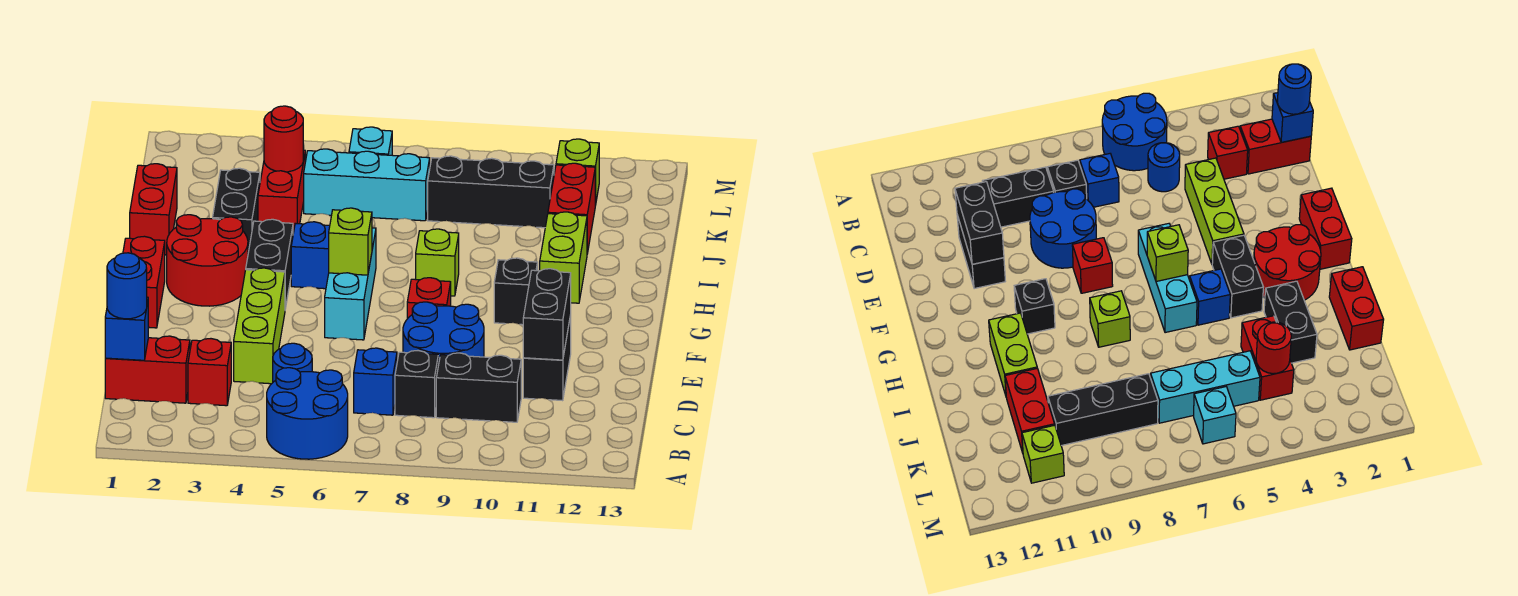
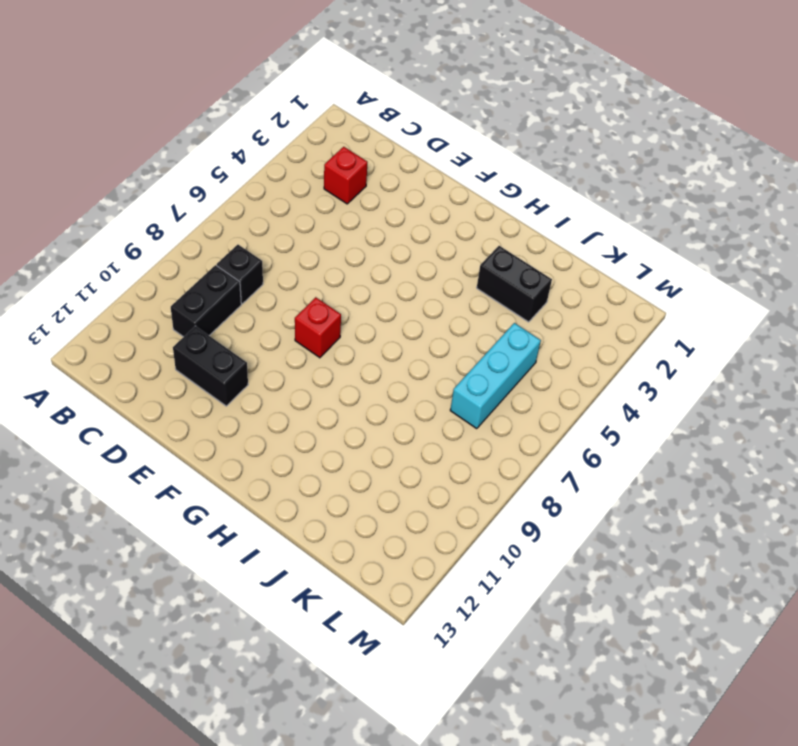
none -> blue 2x2 round brick [267,368,348,459]
none -> red 1x2 brick [105,336,190,403]
none -> blue 1x1 round brick [273,343,312,382]
none -> blue 1x1 brick [354,348,397,415]

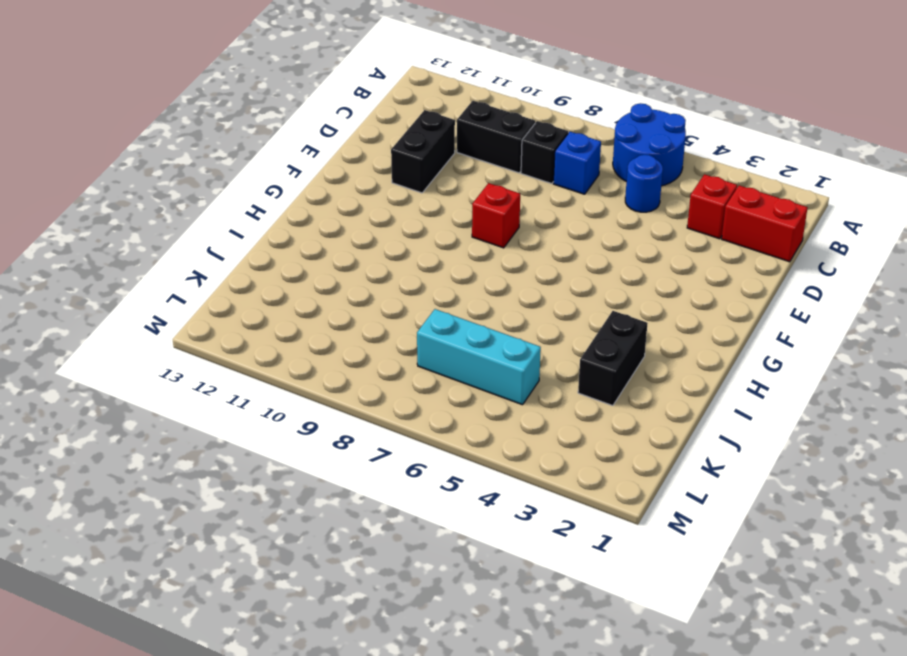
none -> lime 1x3 brick [234,268,285,384]
none -> blue 2x2 round brick [403,302,484,365]
none -> red 1x2 brick [123,236,165,328]
none -> cyan 1x3 brick [325,228,376,340]

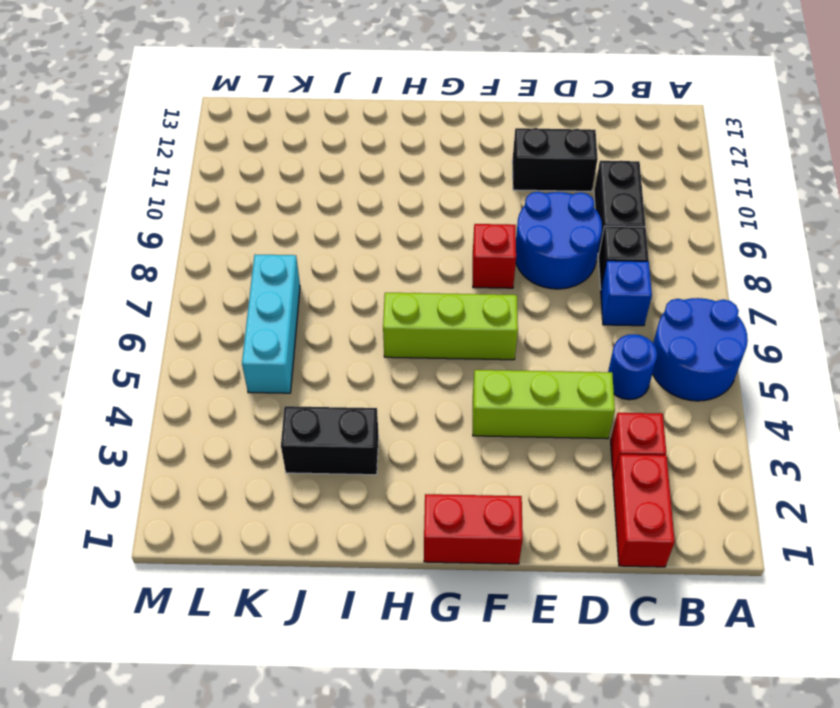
lime 1x3 brick [383,293,518,360] -> cyan 1x3 brick [325,228,376,340]
none -> red 2x2 round brick [167,215,248,306]
none -> black 1x2 brick [246,219,293,309]
none -> black 1x1 brick [494,258,538,325]
none -> blue 1x1 brick [291,222,330,289]

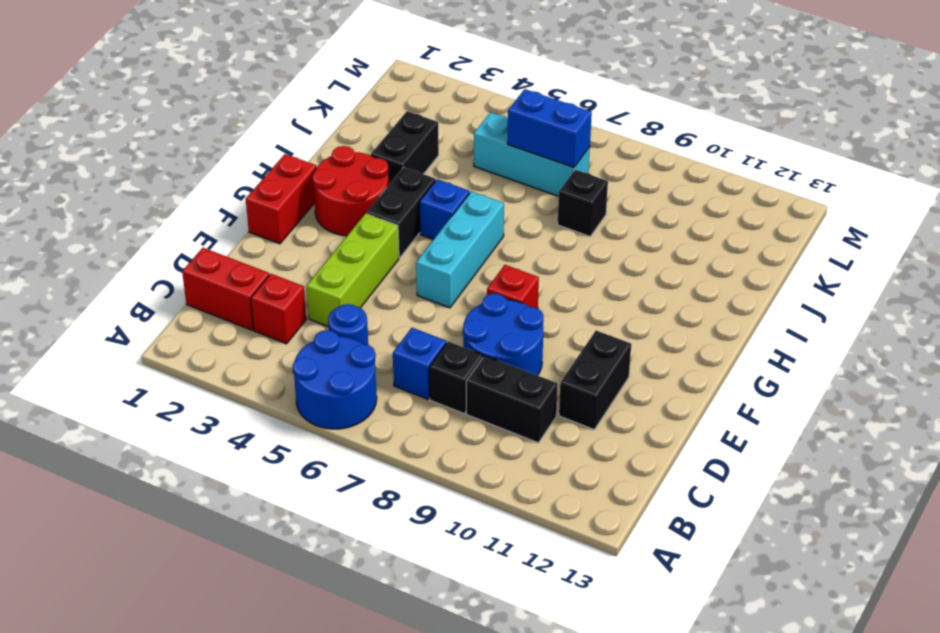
black 1x1 brick [558,170,608,236] -> black 1x1 brick moved to [494,258,538,325]
blue 1x2 brick [507,89,592,167] -> none
none -> lime 1x1 brick [416,229,459,296]
none -> lime 1x2 brick [540,212,587,303]
none -> red 1x2 brick [130,164,177,255]
none -> red 1x2 brick [258,150,305,233]

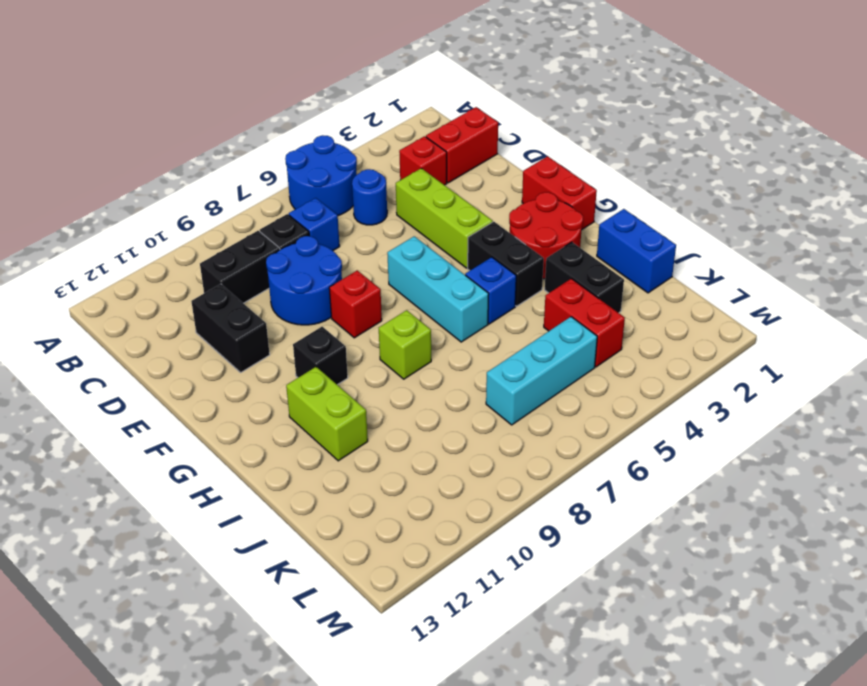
blue 1x2 brick [597,209,676,293] -> red 1x2 brick [130,164,177,255]
none -> red 1x2 brick [548,163,595,254]
none -> black 1x3 brick [428,156,554,228]
none -> cyan 1x1 brick [349,127,392,155]
none -> lime 1x1 brick [556,139,599,206]

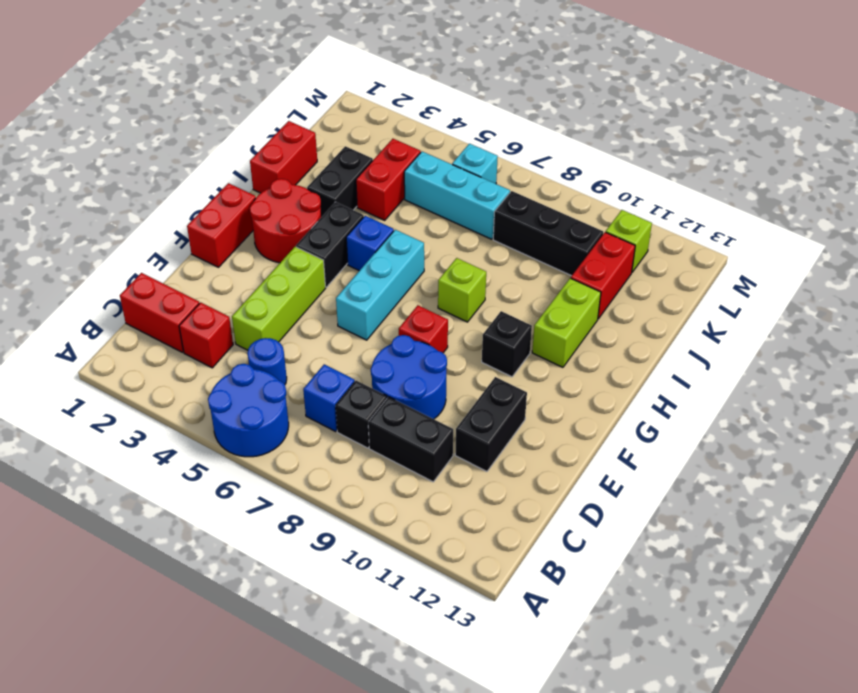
none -> blue 1x1 brick [105,297,148,360]
none -> black 1x2 brick [523,269,571,360]
none -> lime 1x1 brick [329,208,372,275]
none -> red 1x1 round brick [264,106,303,172]

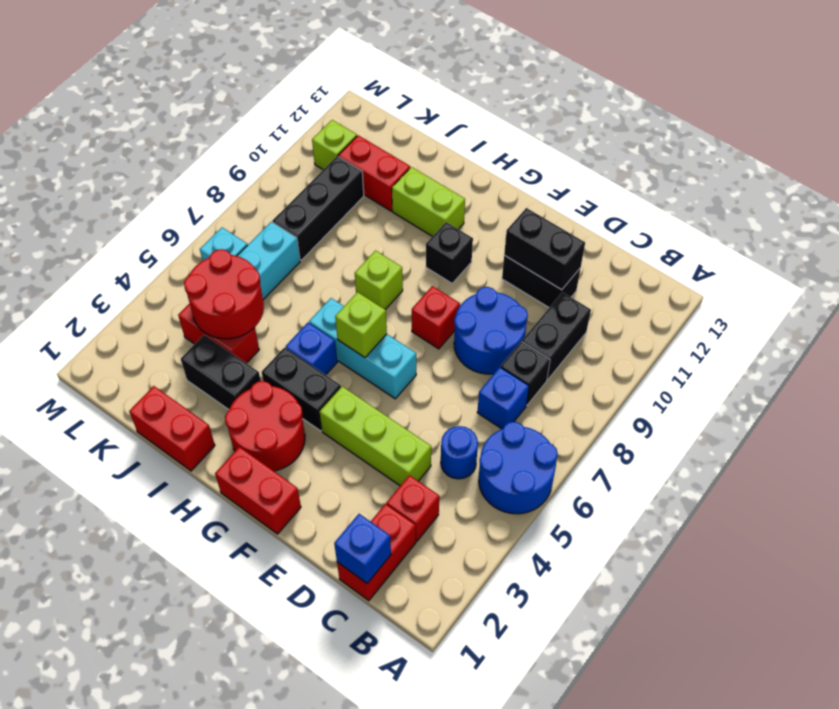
red 2x2 round brick [184,249,264,339] -> red 1x1 round brick [264,106,303,172]
none -> blue 1x1 round brick [107,253,147,319]

